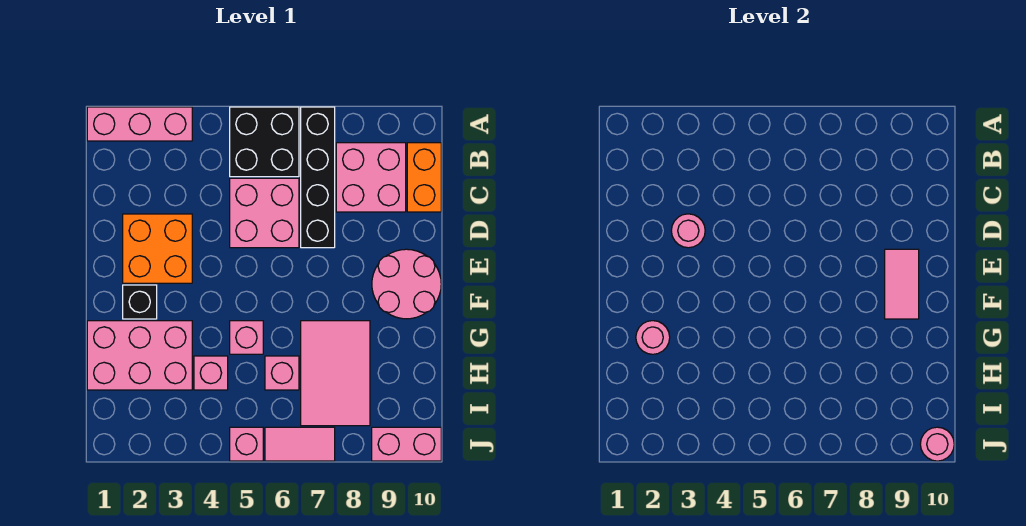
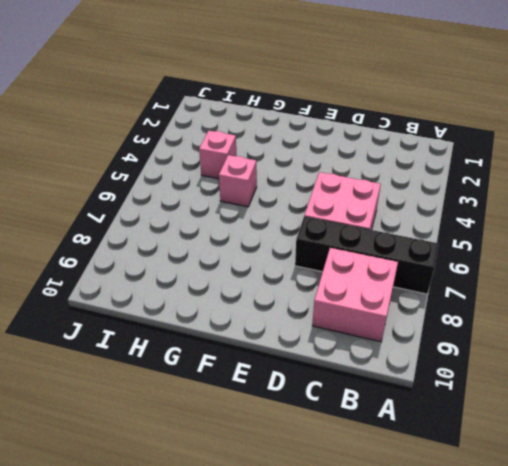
none -> pink 1x3 brick [87,107,192,141]
none -> black 2x2 brick [230,107,299,177]
none -> orange 1x2 brick [407,143,441,212]

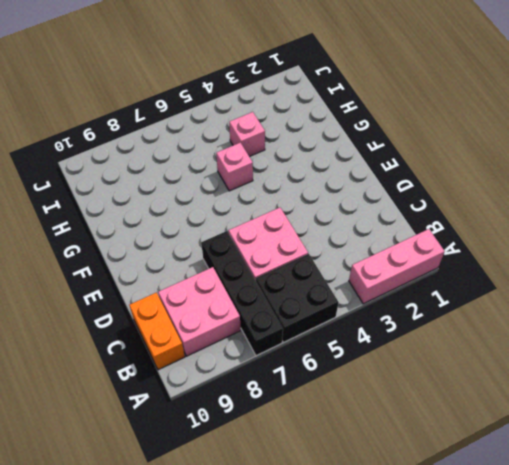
none -> orange 2x2 brick [123,214,192,283]
none -> pink 2x2 round brick [372,249,441,319]
none -> black 1x1 brick [123,285,157,319]

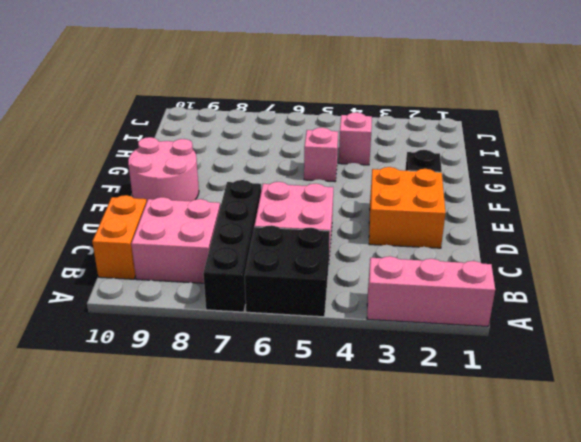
none -> pink 2x3 brick [87,321,192,390]
none -> pink 2x3 tile [301,321,370,426]
none -> pink 1x1 brick [265,356,299,390]

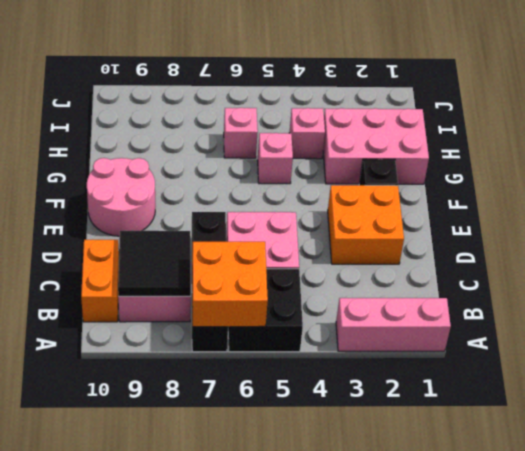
orange 2x2 brick [192,242,268,327] -> none
black 2x2 tile [118,231,191,296] -> none
none -> pink 2x3 tile [301,321,370,426]
none -> pink 1x1 brick [230,427,263,461]
none -> pink 1x2 tile [265,427,335,461]

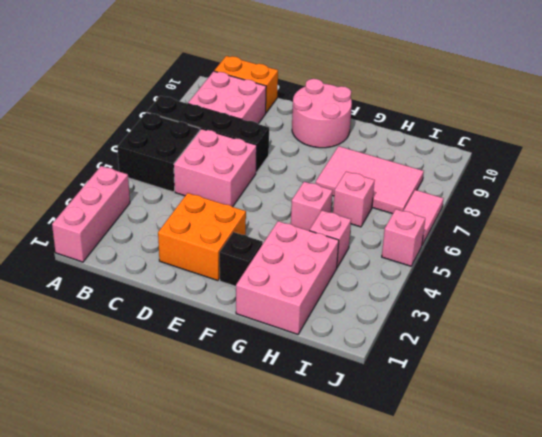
none -> pink 1x2 brick [372,427,441,461]
none -> pink 1x1 round brick [671,214,705,248]
none -> pink 1x2 tile [885,249,919,319]

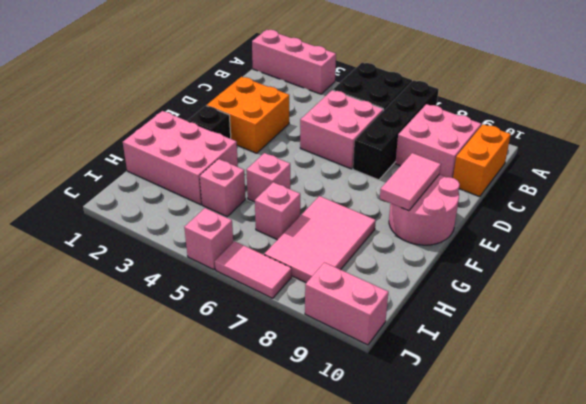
none -> pink 1x1 round brick [671,214,705,248]
none -> pink 1x1 round brick [636,321,670,354]
none -> pink 1x1 round brick [920,427,954,461]

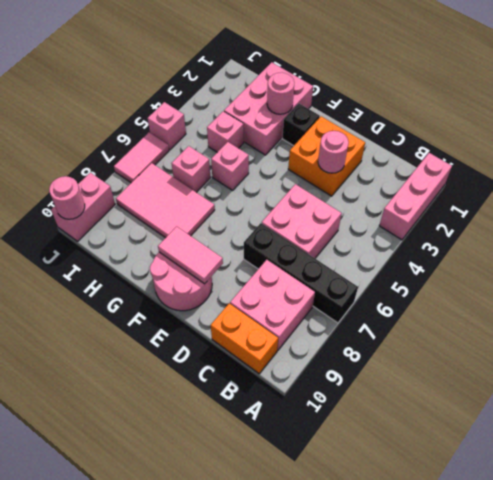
none -> black 2x2 brick [230,107,299,177]

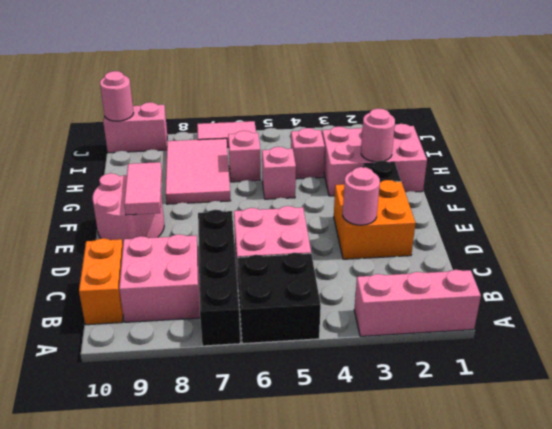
none -> pink 1x1 brick [230,427,263,461]

